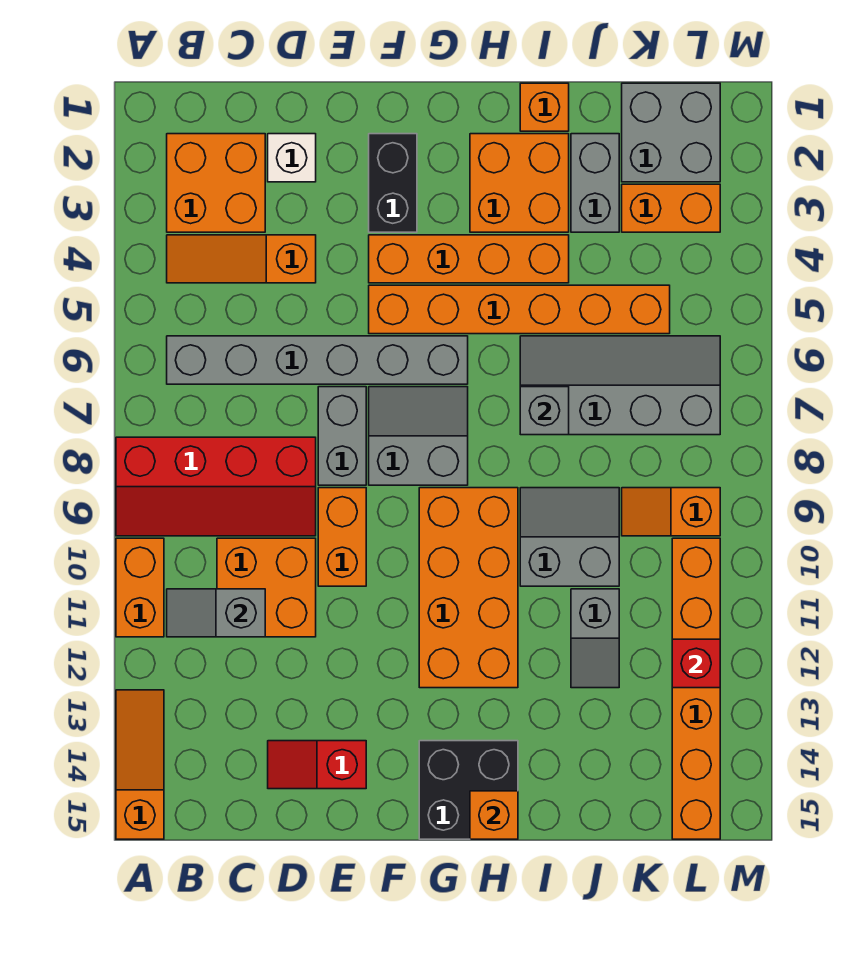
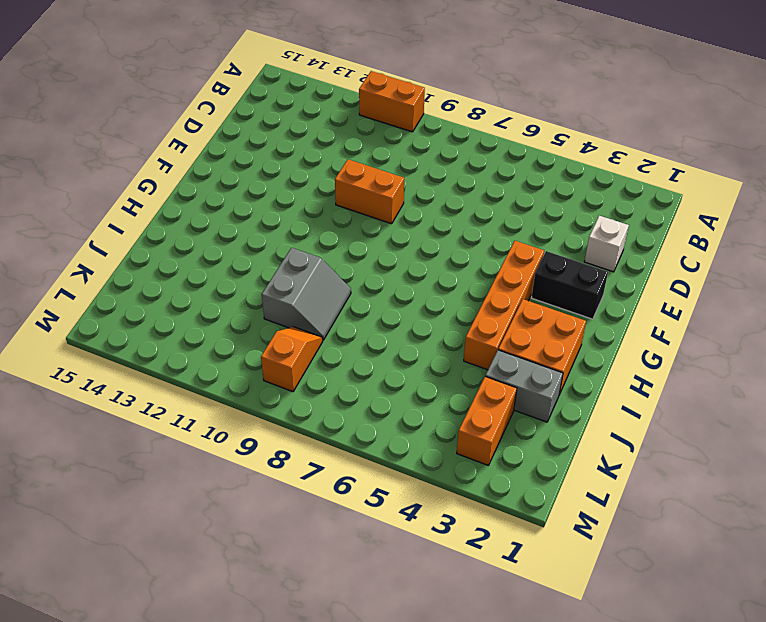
none -> red 2x4 slope [116,437,316,536]
none -> orange 1x3 slope [116,690,164,839]
none -> orange 2x2 brick [167,134,265,232]
none -> orange 1x3 slope [167,235,316,283]

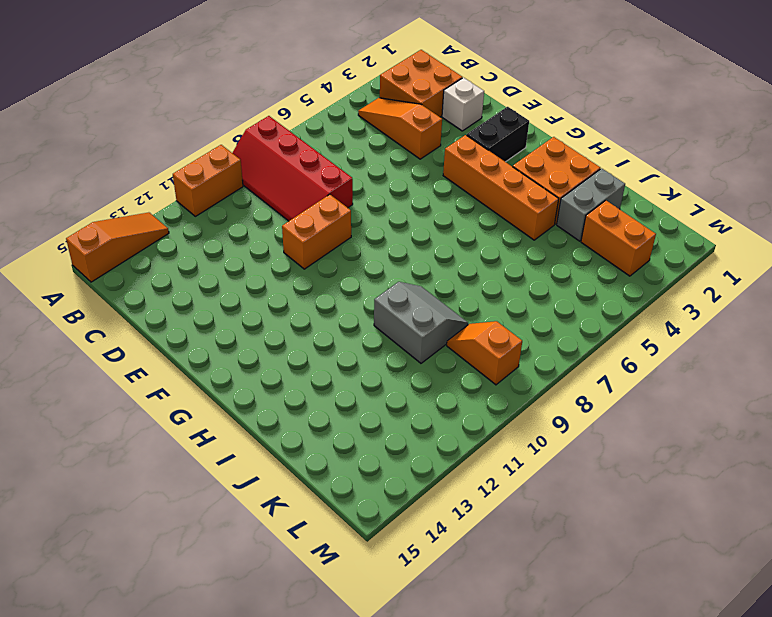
none -> grey 1x6 brick [167,336,468,384]
none -> orange 2x2 brick [217,538,316,637]
none -> red 1x2 slope [268,741,366,789]
none -> grey 1x2 brick [318,387,366,485]

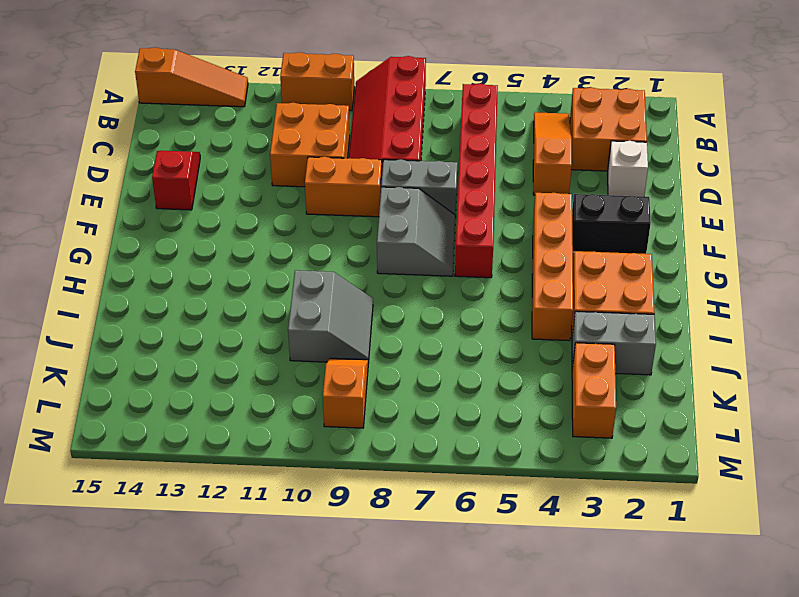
red 1x6 brick [455,84,498,278] -> grey 1x6 brick [167,336,468,384]
none -> orange 1x6 brick [369,285,670,334]
none -> orange 2x4 brick [419,488,518,688]
none -> black 2x2 brick [419,741,518,839]
none -> orange 1x1 brick [520,83,569,131]

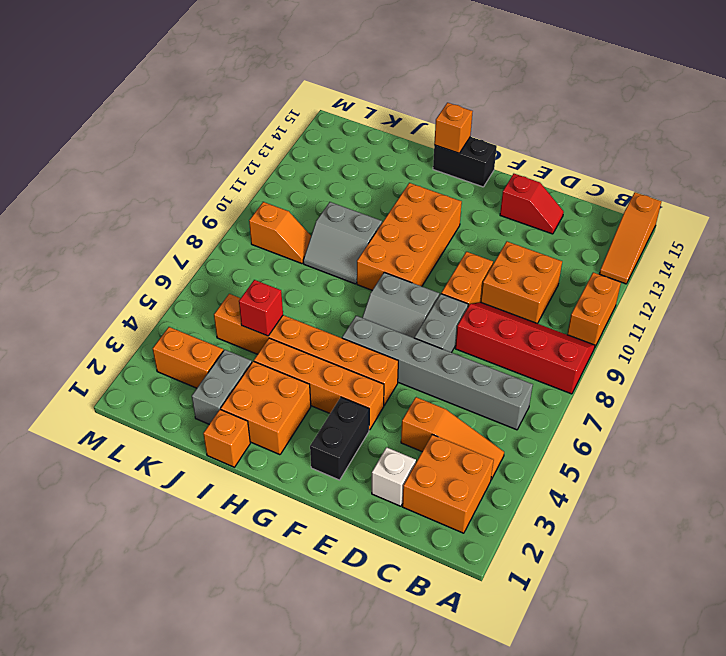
black 1x2 brick [433,137,497,187] -> black 2x2 brick [419,741,518,839]
red 1x1 brick [239,280,283,336] -> red 1x1 brick moved to [672,639,720,688]
none -> grey 2x4 slope [520,336,720,435]
none -> grey 1x2 slope [571,589,619,688]
none -> grey 2x2 brick [622,83,720,182]
none -> orange 1x6 brick [672,538,720,839]

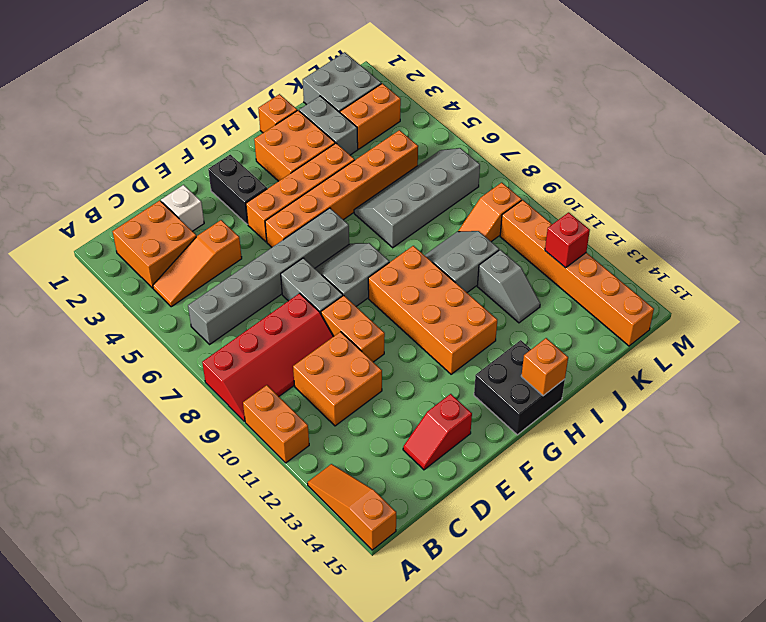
none -> grey 1x2 slope [167,589,265,637]
none -> grey 1x1 brick [520,387,569,435]

